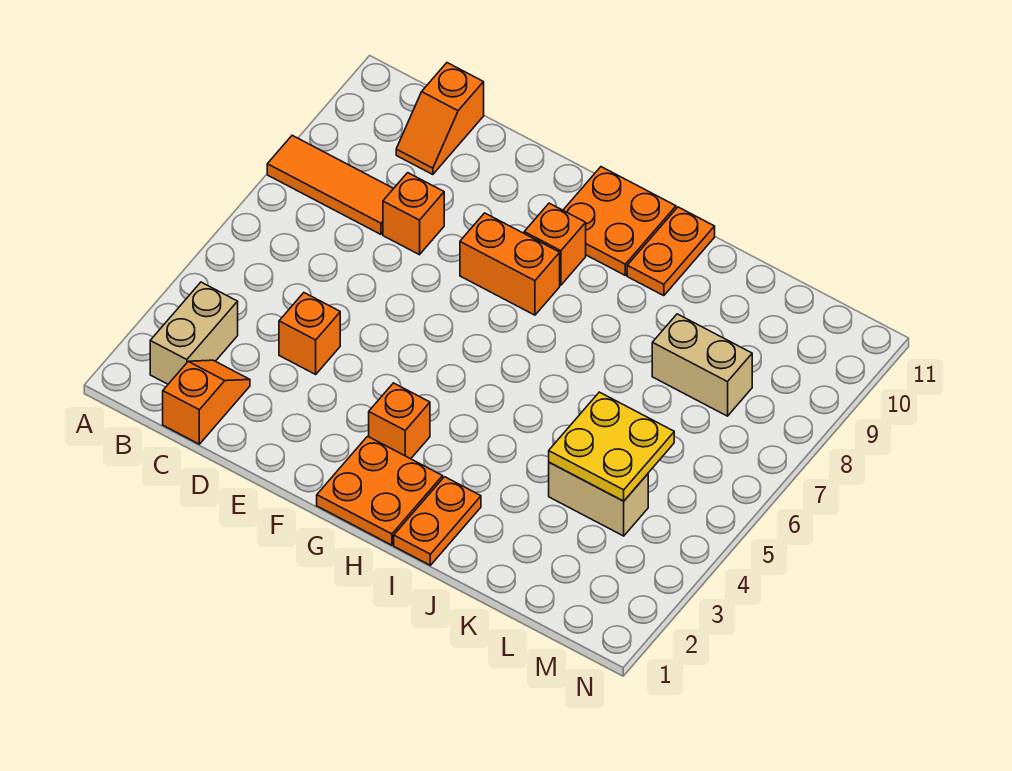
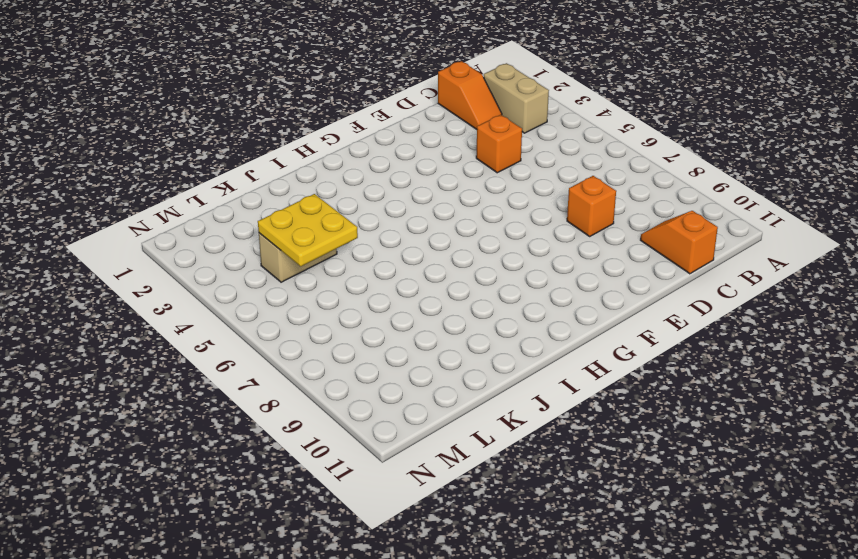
none -> orange 1x3 tile [267,135,394,234]
none -> orange 1x2 brick [460,213,560,315]
none -> orange 2x2 plate [317,436,443,545]

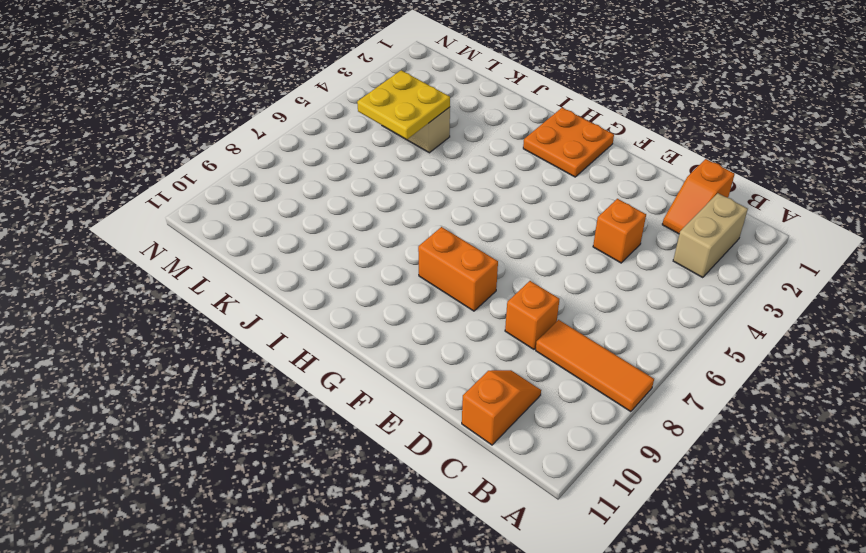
none -> orange 1x1 brick [369,383,430,459]
none -> orange 1x1 brick [524,203,586,285]
none -> orange 2x2 plate [563,167,676,275]

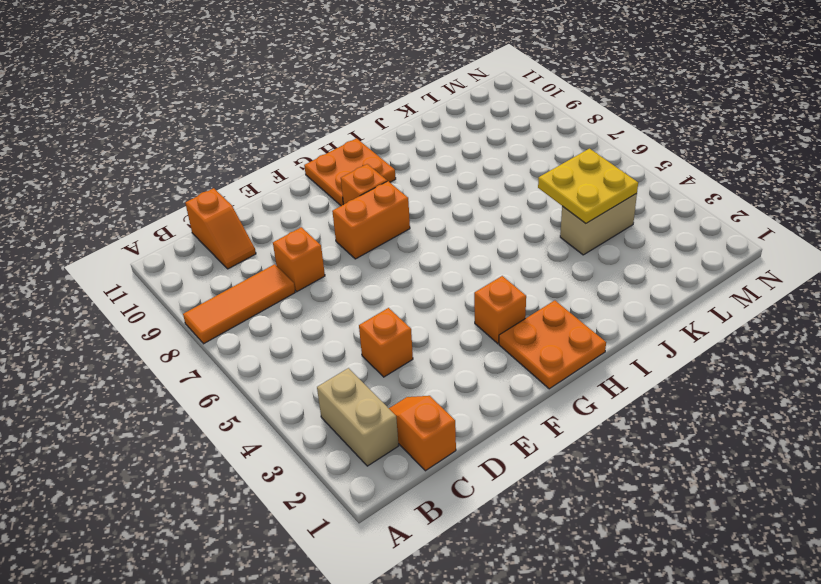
none -> orange 1x2 plate [394,477,481,565]
none -> orange 1x2 plate [627,207,715,296]
none -> tan 1x2 brick [652,314,752,416]

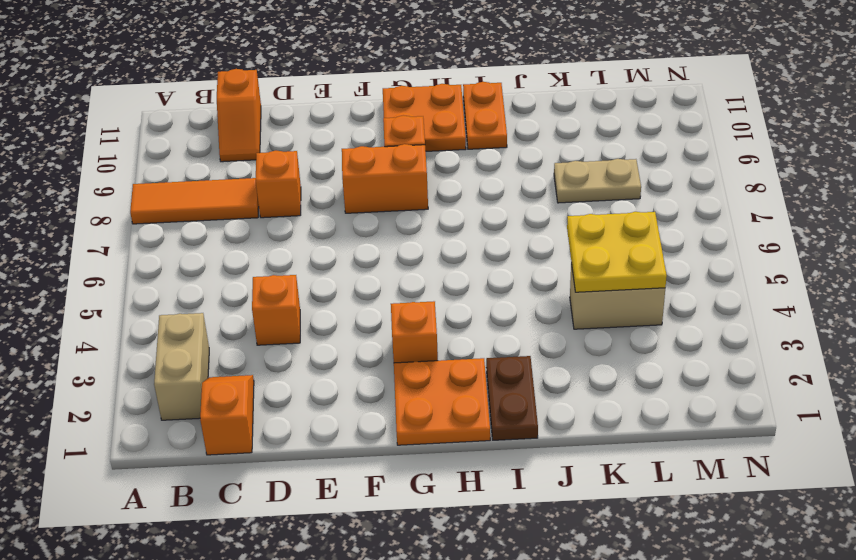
brown 1x2 plate [486,356,538,440] -> orange 1x2 plate [394,477,481,565]
tan 1x2 plate [554,159,641,203] -> tan 1x2 brick [652,314,752,416]

